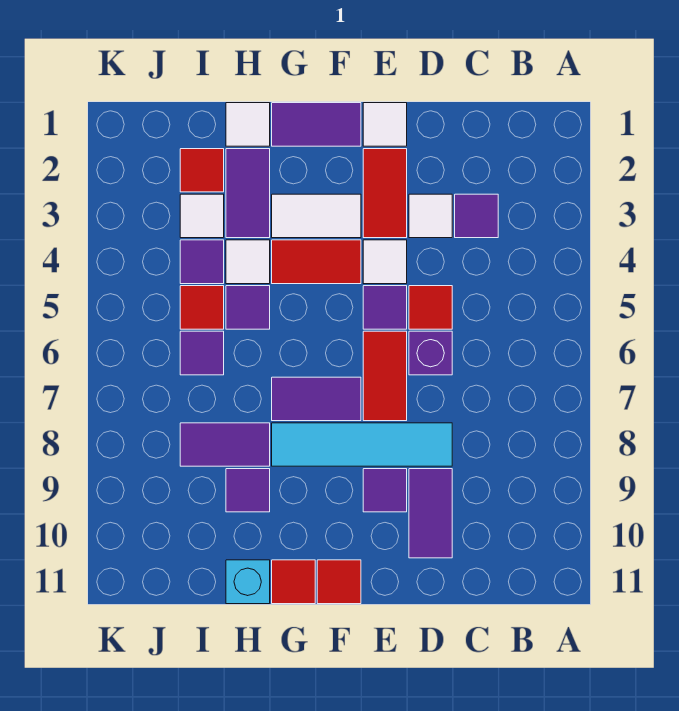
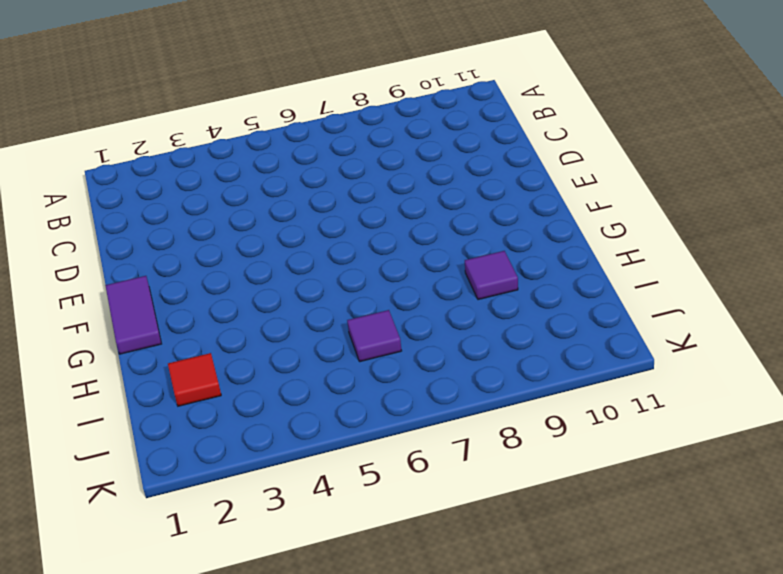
none -> purple 1x1 tile [455,194,498,238]
none -> white 1x1 tile [409,194,452,238]
none -> red 1x1 tile [409,286,452,329]
none -> purple 1x1 brick [409,331,452,375]

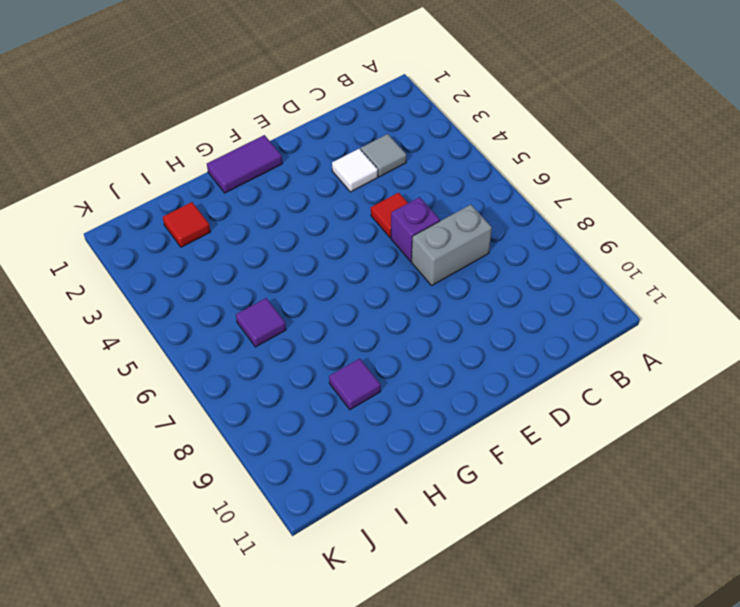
grey 1x1 tile [361,134,406,177] -> purple 1x1 tile [455,194,498,238]
grey 1x2 brick [411,205,492,285] -> none
none -> cyan 1x4 tile [272,423,452,466]
none -> purple 1x2 tile [409,469,452,558]
none -> white 1x1 tile [363,103,407,146]
none -> red 1x2 tile [363,149,407,238]

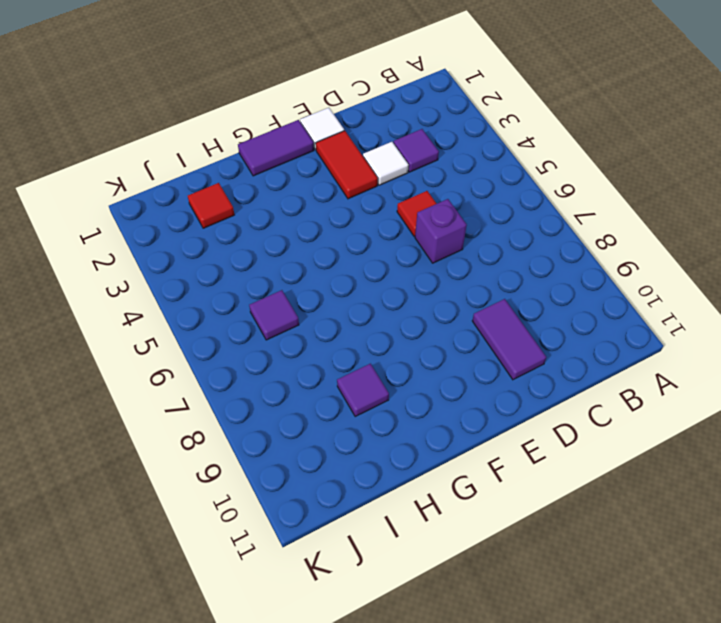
none -> cyan 1x4 tile [272,423,452,466]
none -> white 1x1 tile [363,240,407,284]
none -> purple 1x1 tile [363,286,407,329]
none -> red 1x2 tile [363,331,407,421]

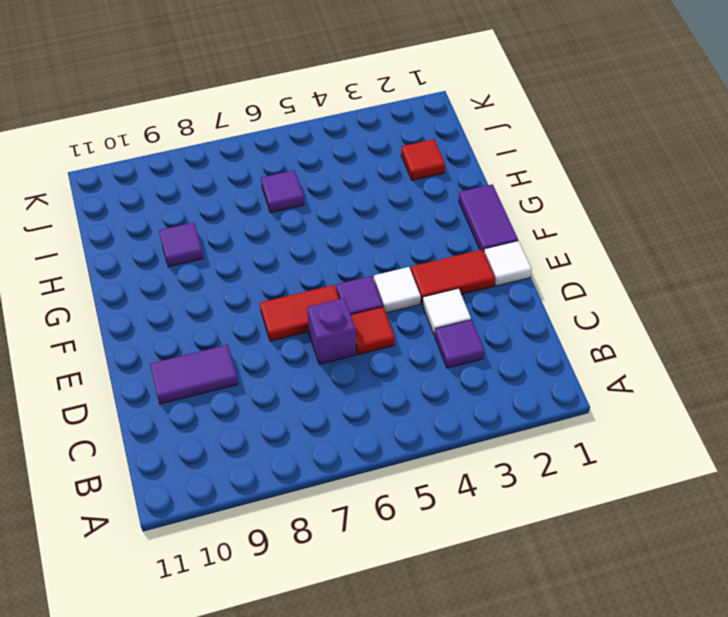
none -> cyan 1x4 tile [272,423,452,466]
none -> purple 1x1 tile [363,469,407,512]
none -> white 1x2 tile [272,194,361,238]
none -> red 1x2 tile [272,240,361,284]

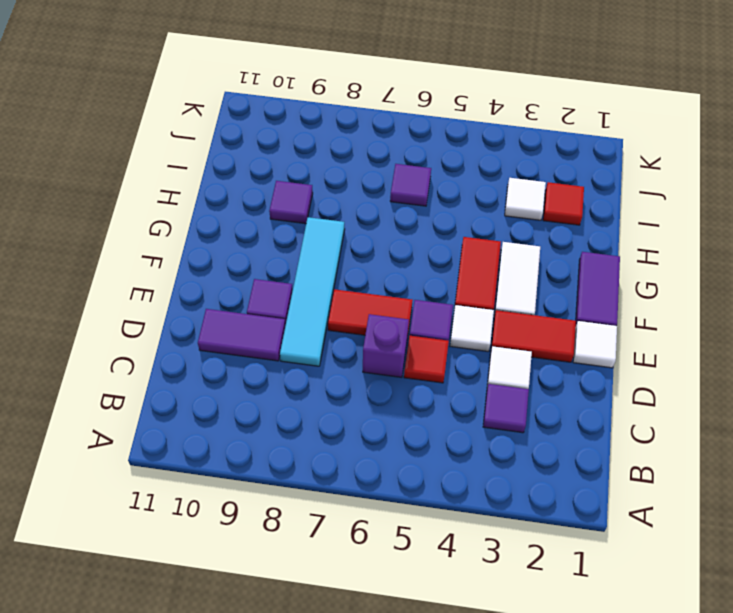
none -> purple 1x2 tile [272,377,361,421]
none -> red 1x1 tile [317,560,361,604]
none -> red 1x1 tile [272,560,315,604]
none -> white 1x1 tile [226,103,270,146]

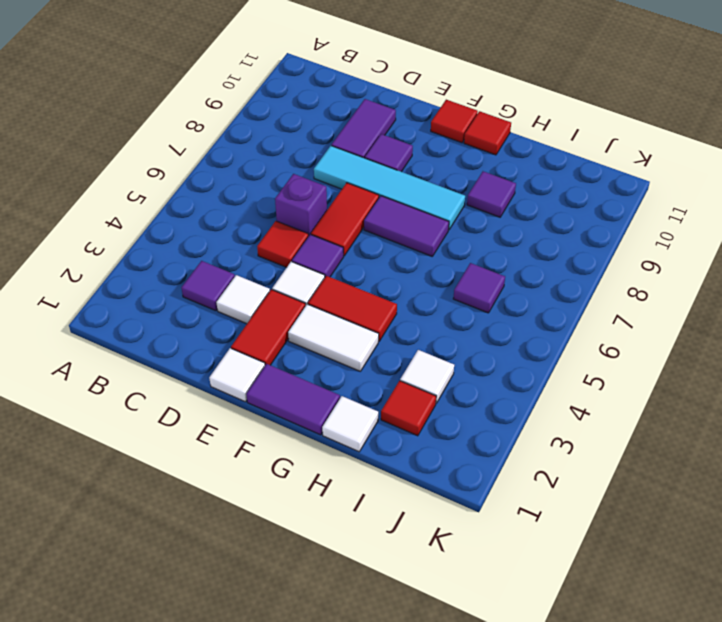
none -> purple 1x2 tile [226,149,270,238]
none -> white 1x1 tile [226,240,270,284]
none -> purple 1x1 tile [226,286,270,329]
none -> purple 1x2 tile [180,423,270,466]

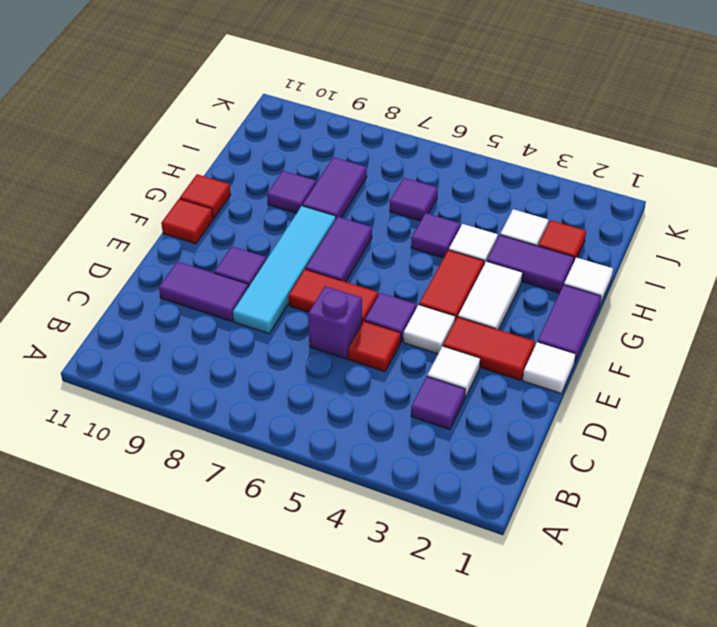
none -> cyan 1x1 brick [226,560,270,604]
none -> purple 1x1 tile [180,240,224,284]
none -> red 1x1 tile [180,286,224,329]

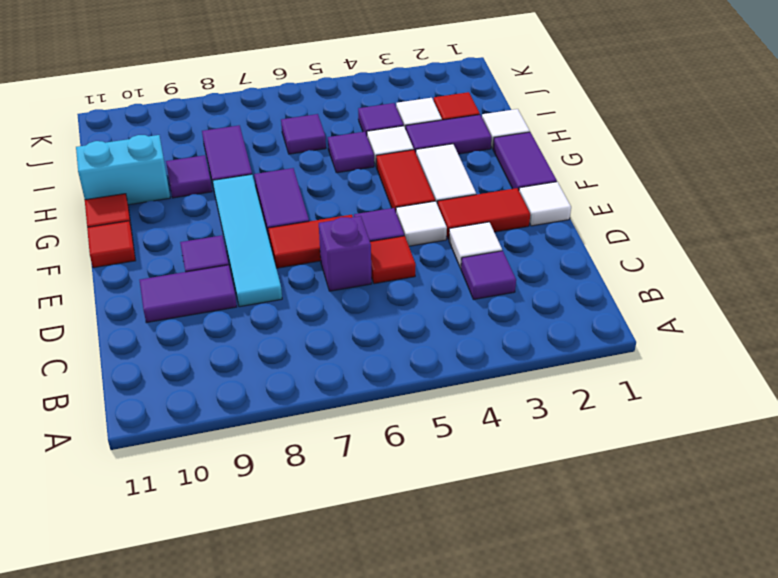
cyan 1x2 brick [76,135,170,205] -> cyan 1x1 brick [226,560,270,604]
none -> red 1x1 tile [180,286,224,329]

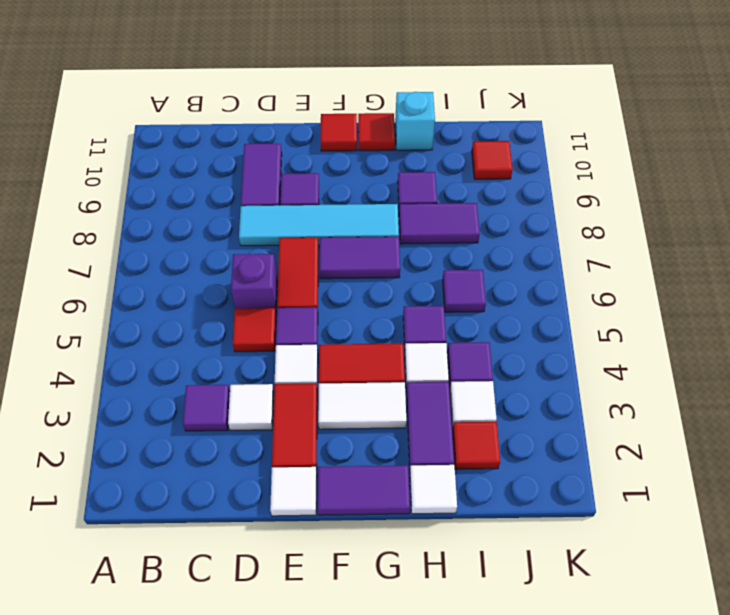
red 1x1 tile [472,141,513,179] -> red 1x1 tile moved to [180,286,224,329]

